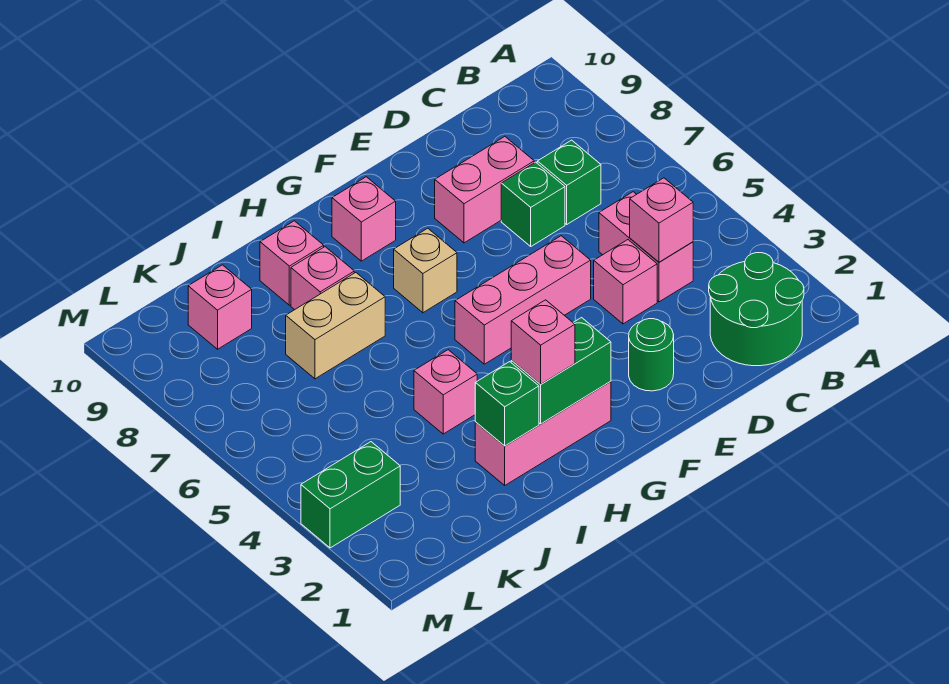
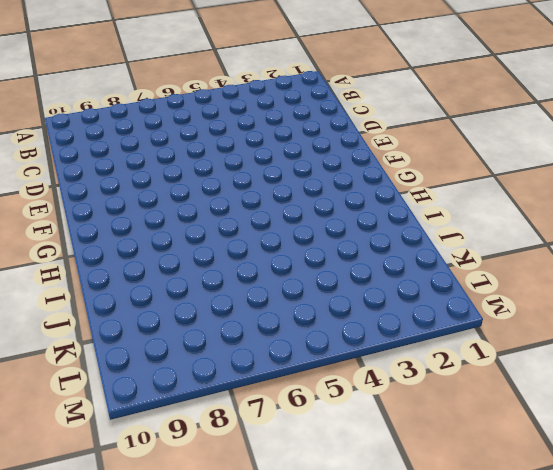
none -> green 2x2 round brick [709,253,804,366]
none -> pink 1x2 brick [599,192,693,302]
none -> green 1x1 brick [537,140,601,224]

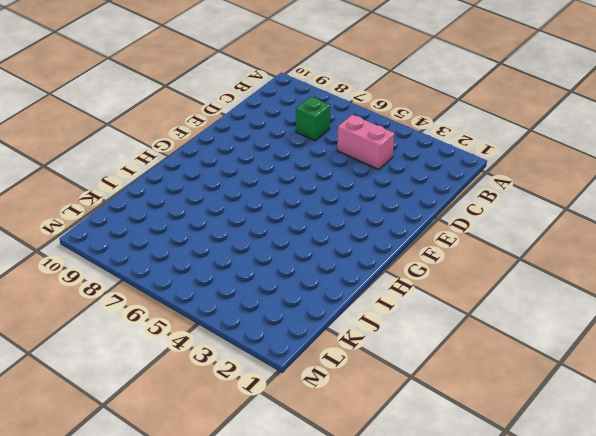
none -> green 2x2 round brick [709,253,804,366]
none -> pink 1x1 brick [594,240,657,324]
none -> green 1x1 brick [501,162,565,246]

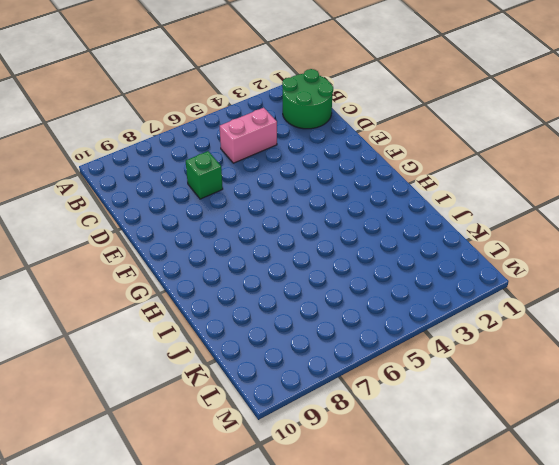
none -> green 1x1 brick [537,140,601,224]
none -> pink 1x1 brick [594,240,657,324]
none -> pink 1x2 brick [435,137,534,243]

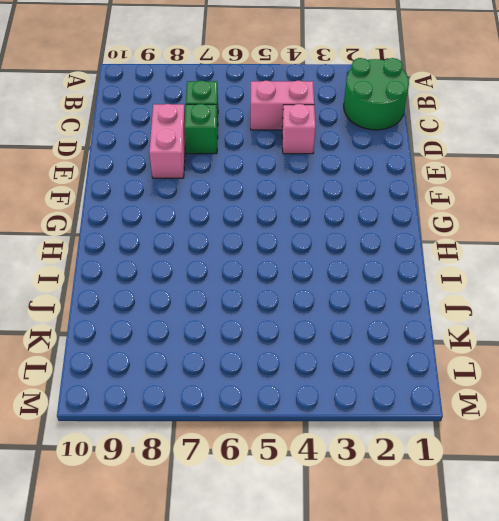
none -> green 1x1 round brick [629,319,674,391]
none -> pink 1x3 brick [455,236,591,364]
none -> pink 1x3 brick [475,382,611,485]

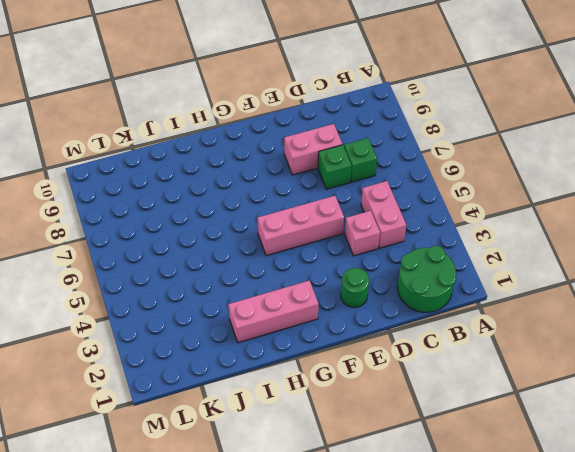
none -> tan 1x1 brick [394,228,457,313]
none -> pink 1x1 brick [332,177,396,261]
none -> pink 1x1 brick [414,350,477,434]

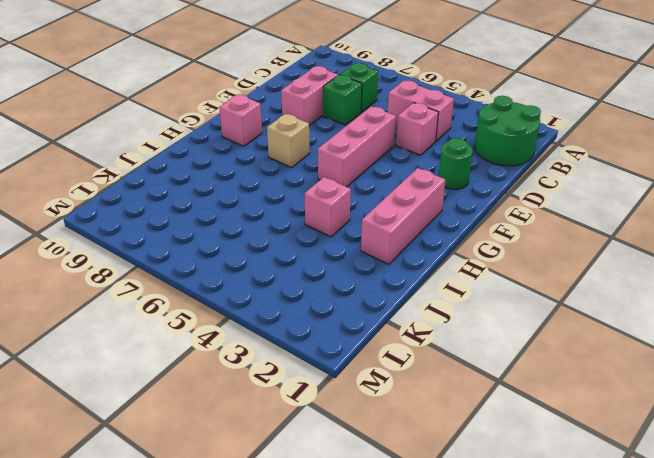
none -> tan 1x2 brick [286,273,385,379]
none -> pink 1x1 brick [291,247,354,310]
none -> pink 1x1 brick [260,221,324,305]

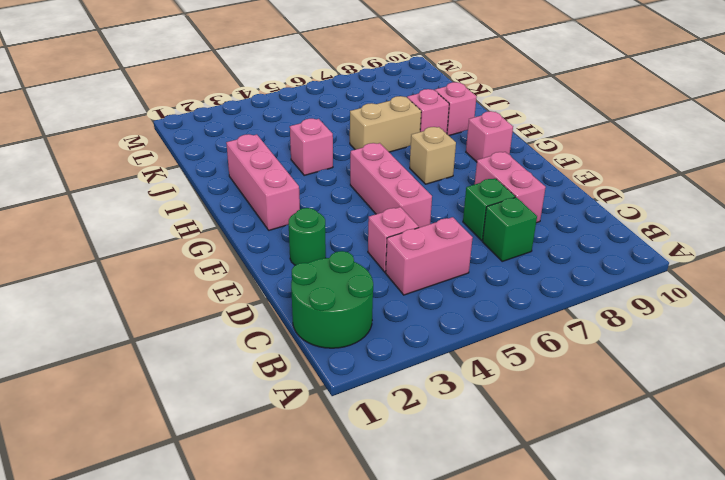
tan 1x2 brick [350,96,421,152] -> tan 1x2 brick turned to [286,273,385,379]
none -> pink 1x1 brick [188,265,252,349]
none -> green 1x2 brick [301,442,400,548]
none -> pink 1x1 brick [630,178,693,262]

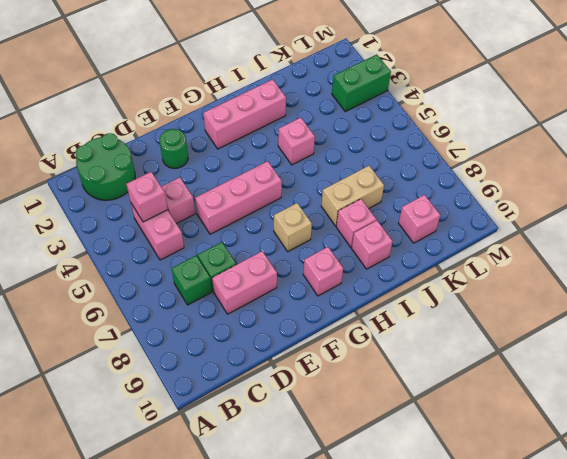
none -> green 1x2 brick [511,318,611,424]
none -> green 1x1 brick [475,362,539,446]
none -> pink 1x1 brick [511,300,575,384]

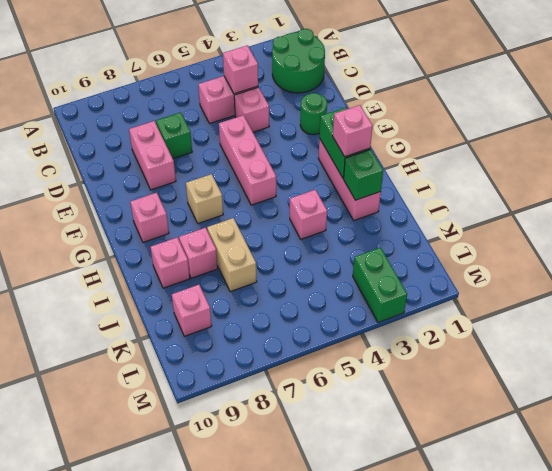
none -> green 1x1 brick [537,140,601,224]

